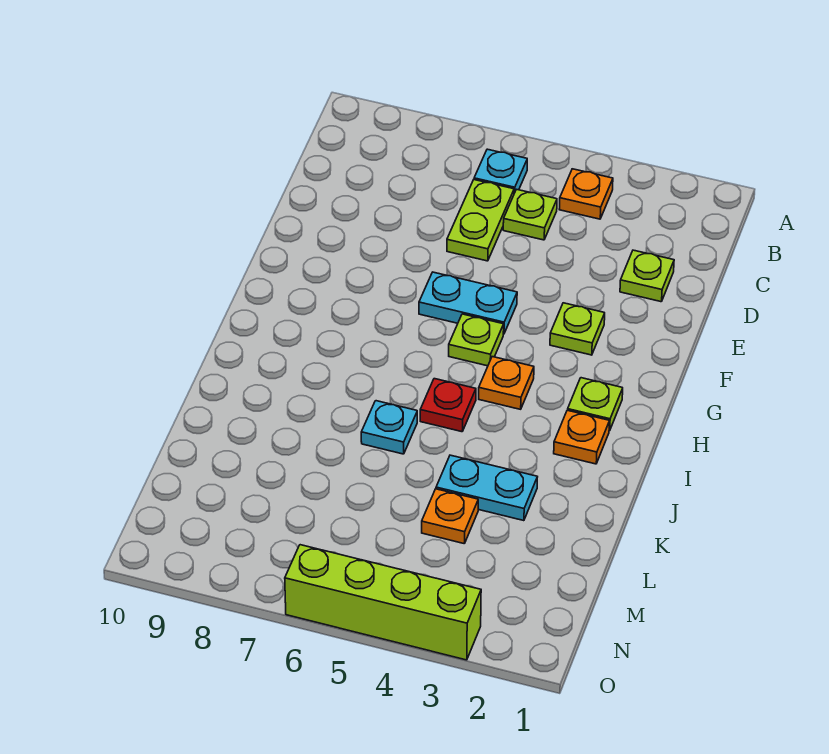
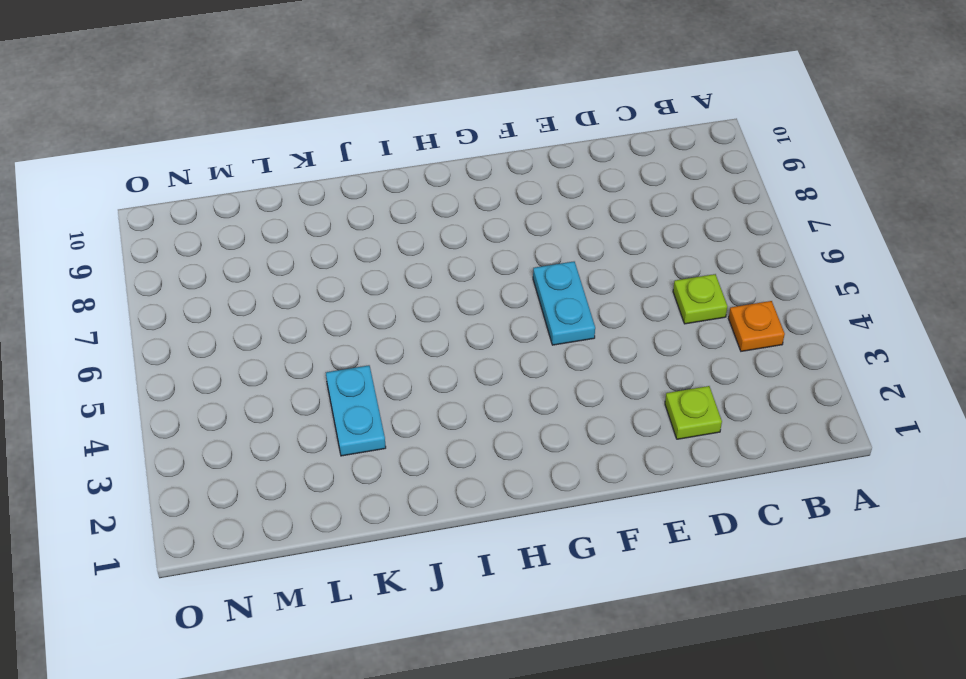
none -> cyan 1x1 plate [474,149,527,193]
none -> lime 1x2 plate [447,180,514,261]
none -> lime 1x1 plate [550,303,605,355]

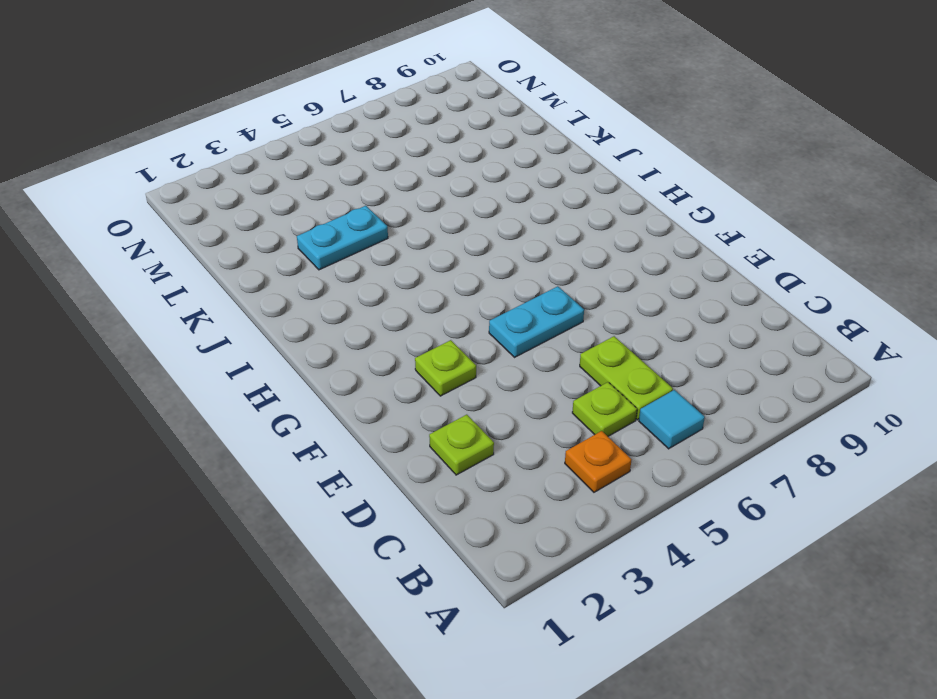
cyan 1x1 tile [639,390,705,449] -> cyan 1x1 plate [474,149,527,193]
none -> lime 1x1 plate [449,314,504,366]
none -> lime 1x1 plate [568,378,623,431]
none -> orange 1x1 plate [479,357,534,409]

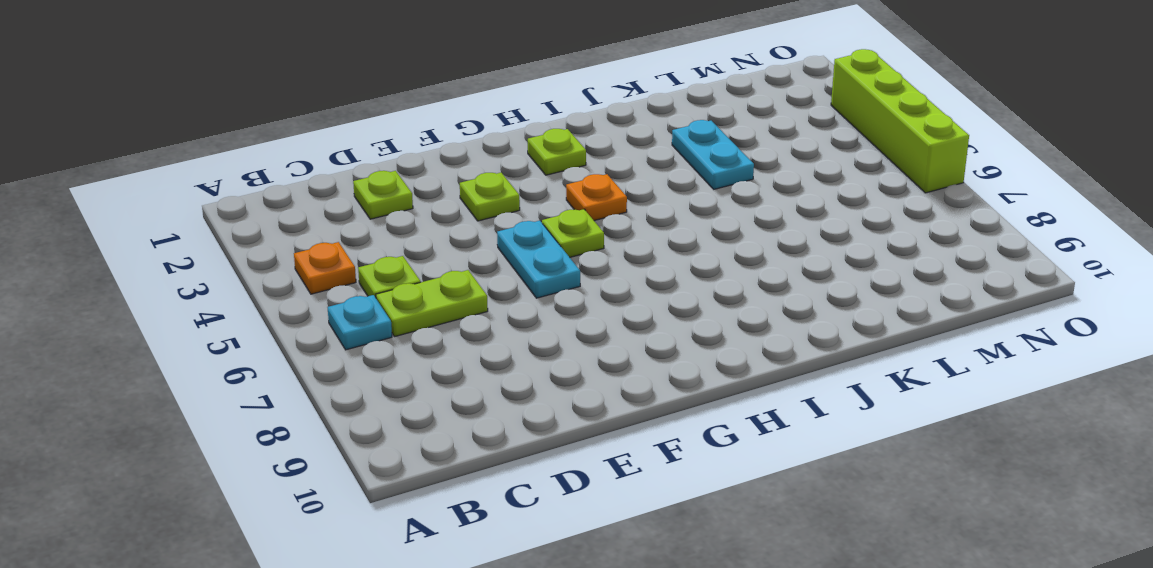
none -> orange 1x1 plate [554,410,610,464]
none -> red 1x1 plate [420,379,476,432]
none -> cyan 1x1 plate [361,401,417,454]

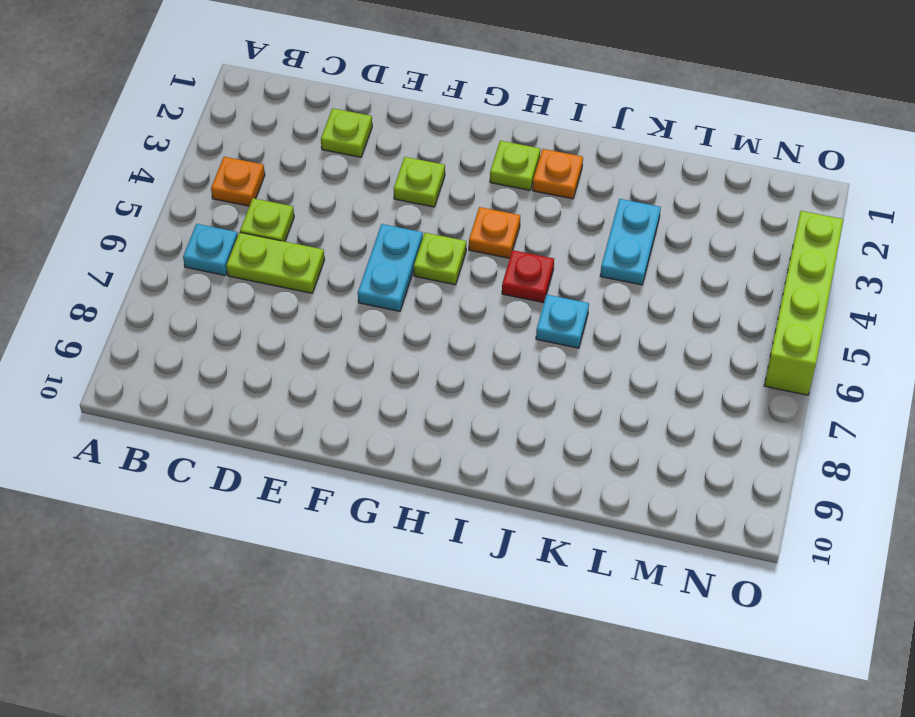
none -> orange 1x1 plate [422,489,478,544]

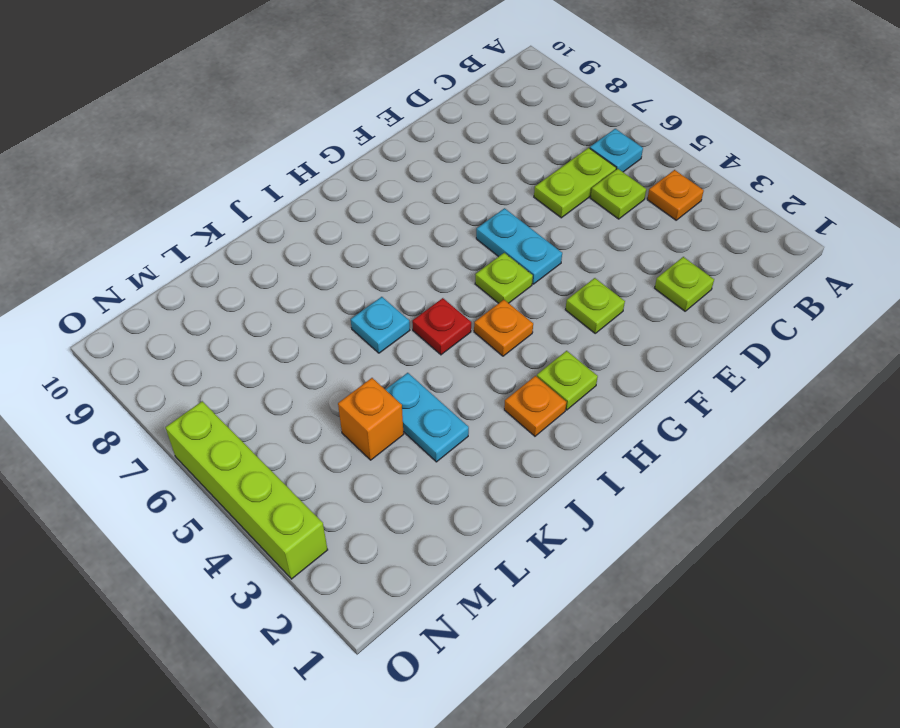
orange 1x1 brick [338,378,404,460] -> orange 1x1 plate [422,489,478,544]

